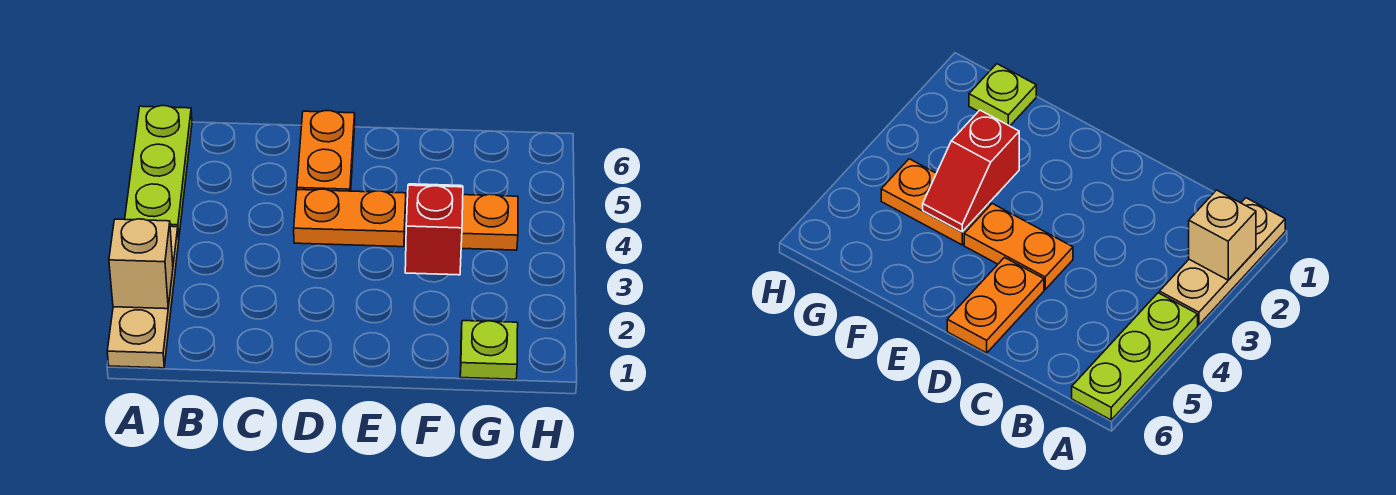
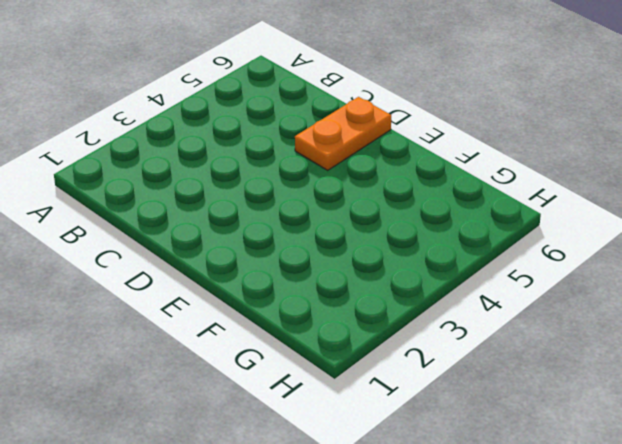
none -> tan 1x3 plate [107,226,179,368]
none -> lime 1x3 plate [125,106,192,239]

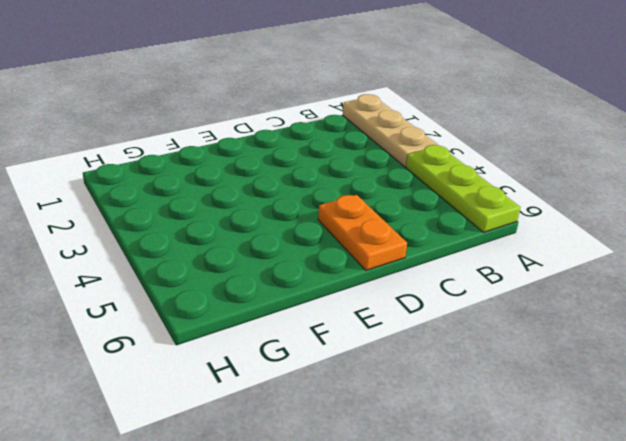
none -> orange 1x2 plate [294,189,406,247]
none -> orange 1x2 plate [461,194,518,250]

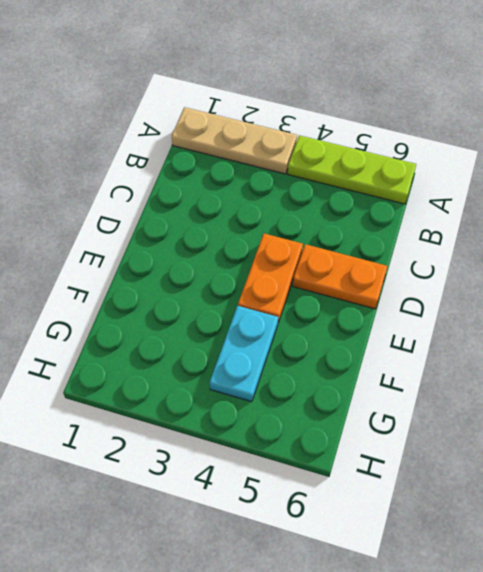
cyan 1x2 plate [210,306,278,402] -> orange 1x2 plate [461,194,518,250]
none -> lime 1x1 plate [460,321,518,379]
none -> tan 1x1 brick [109,219,173,309]

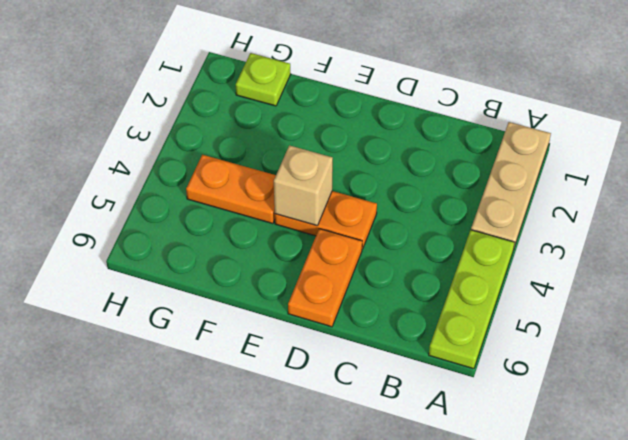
tan 1x1 brick [274,145,333,226] -> tan 1x1 brick moved to [109,219,173,309]
none -> red 1x2 slope [405,184,463,275]

